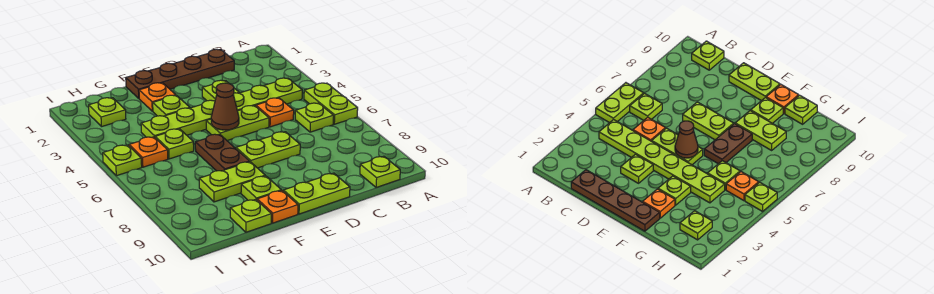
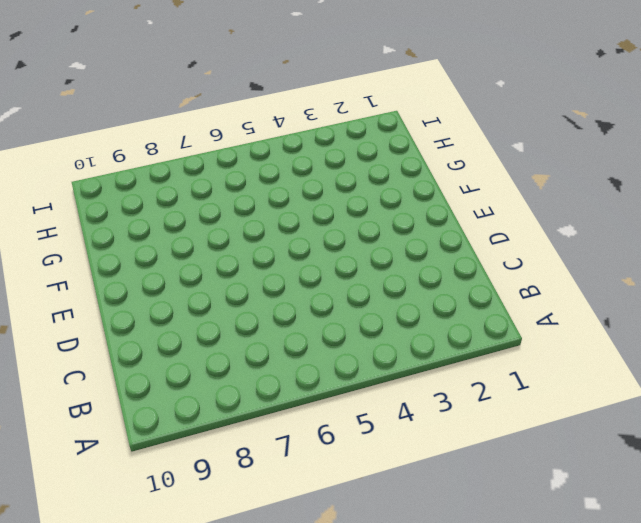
none -> lime 1x2 plate [304,83,358,124]
none -> lime 1x6 plate [141,78,302,137]
none -> lime 1x1 plate [295,103,334,132]

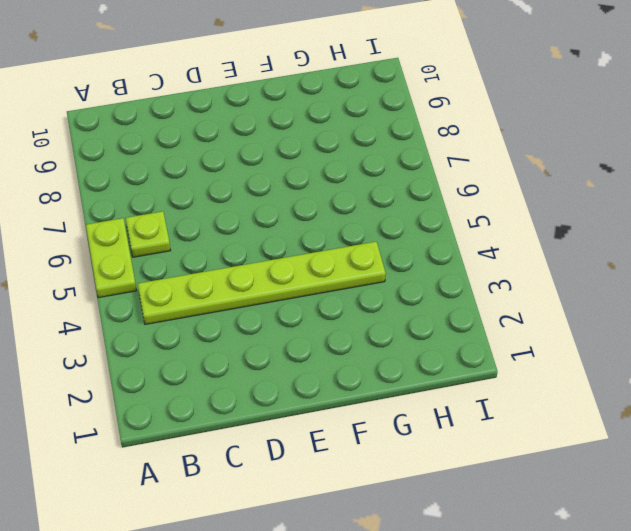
none -> lime 1x1 plate [360,156,400,188]
none -> brown 1x4 plate [126,49,234,98]
none -> orange 1x1 plate [256,98,294,127]

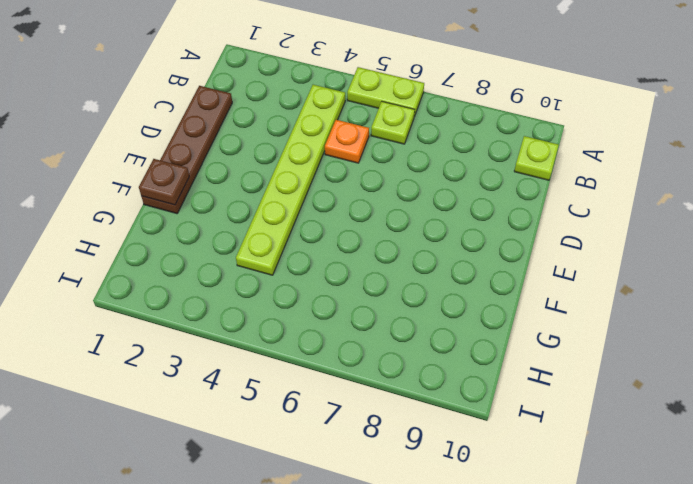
brown 1x1 plate [139,159,189,205] -> none
none -> lime 1x1 plate [202,80,239,101]
none -> lime 1x2 plate [206,106,269,140]
none -> lime 1x2 plate [236,132,300,168]

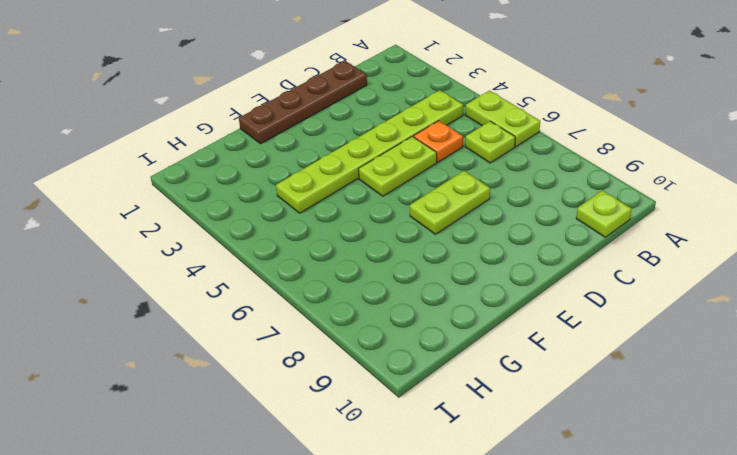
none -> lime 1x1 plate [202,80,239,101]
none -> lime 1x2 plate [283,173,350,214]
none -> orange 1x1 plate [139,83,176,111]

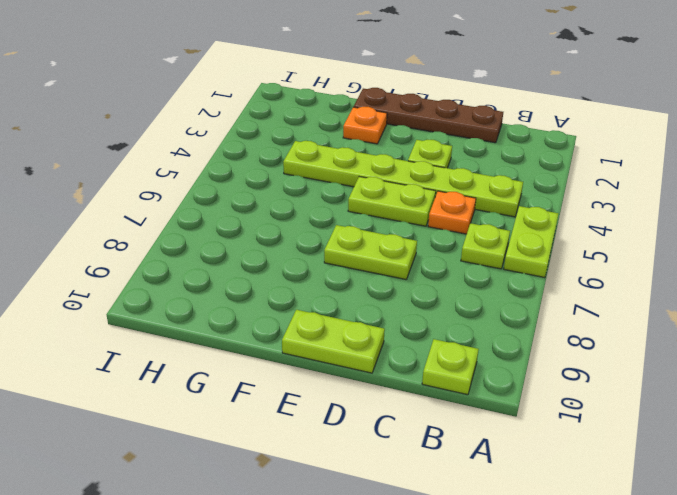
none -> lime 1x1 plate [153,95,190,116]
none -> brown 1x2 plate [195,134,250,171]
none -> lime 1x2 plate [199,162,265,202]

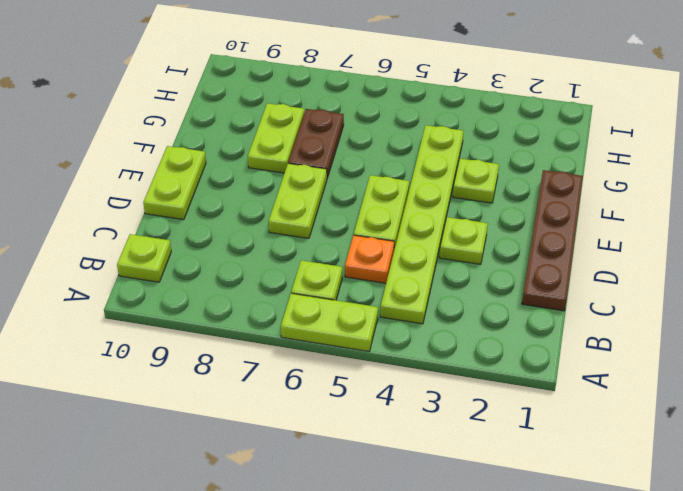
brown 1x2 plate [288,109,344,178] -> brown 1x2 plate turned to [195,134,250,171]
none -> orange 1x1 plate [139,83,176,111]
none -> lime 1x1 plate [241,176,281,200]
none -> orange 1x1 plate [257,191,298,223]

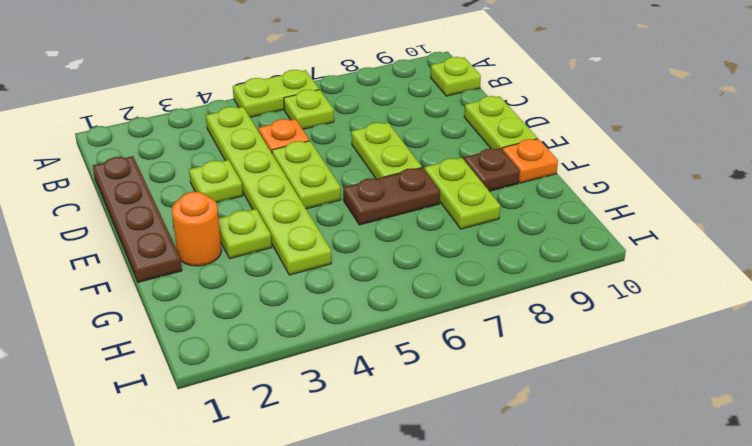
orange 1x1 round brick [172,191,222,266] -> orange 1x1 plate [139,83,176,111]
brown 1x1 plate [464,148,520,191] -> lime 1x1 plate [241,176,281,200]
none -> lime 1x1 plate [155,129,194,159]
none -> lime 1x1 plate [230,199,271,232]
none -> lime 1x1 plate [89,98,126,126]

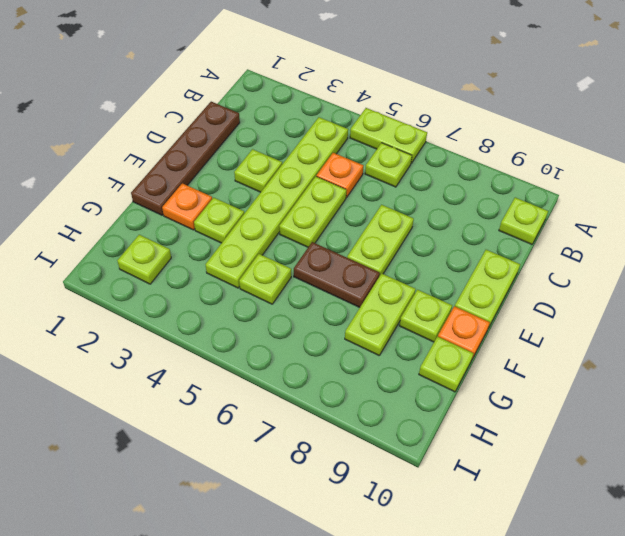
none -> orange 1x1 plate [129,137,168,167]
none -> lime 1x1 plate [103,145,142,176]
none -> brown 1x1 cone [211,83,239,130]

